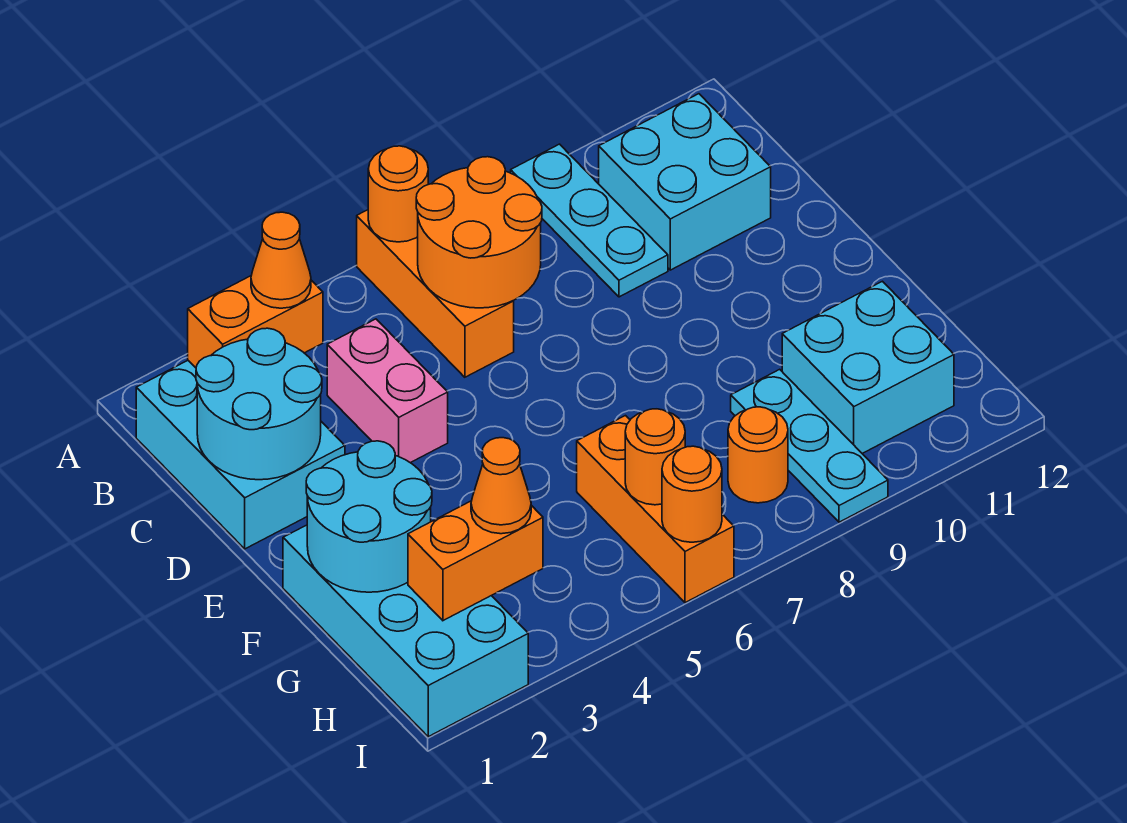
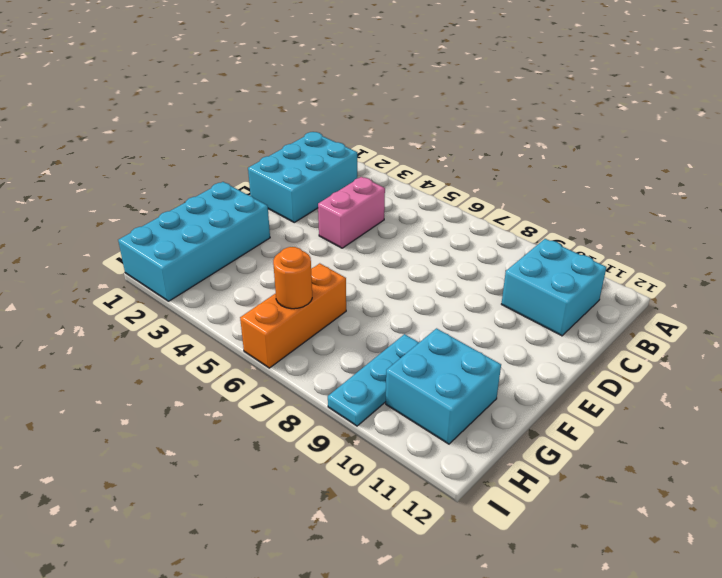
none -> orange 1x3 brick [357,210,514,377]
none -> cyan 1x3 plate [511,144,668,297]
none -> orange 1x1 round brick [728,407,788,503]

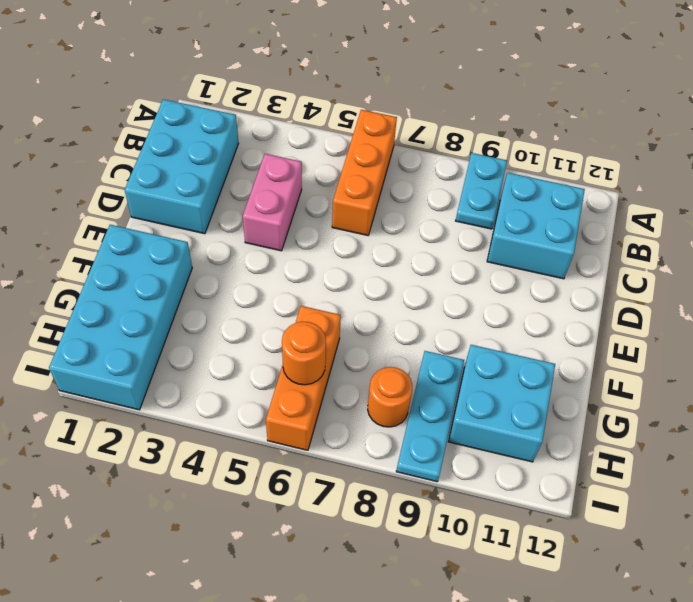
cyan 1x2 plate [456,153,507,229] -> cyan 1x3 plate [511,144,668,297]
none -> orange 1x1 round brick [368,146,428,242]
none -> orange 1x2 brick [188,276,323,368]
none -> orange 2x2 round brick [416,157,542,308]

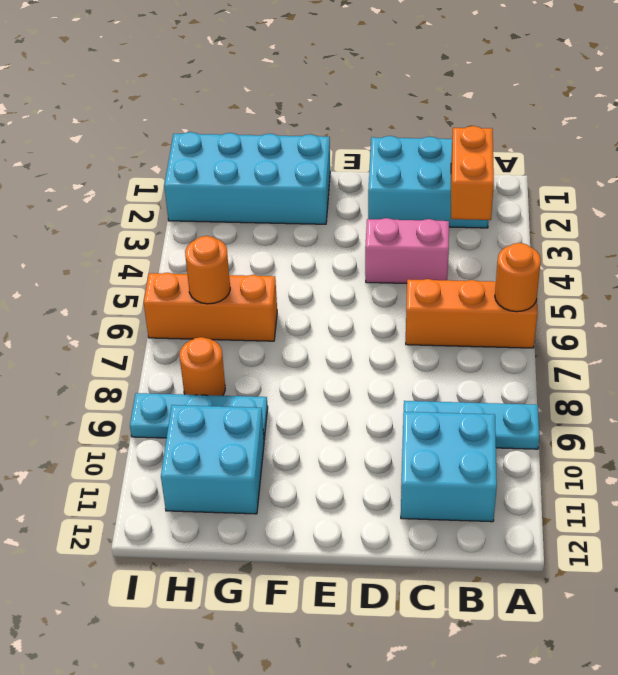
none -> orange 2x2 round brick [416,157,542,308]
none -> cyan 2x2 round brick [196,328,322,480]
none -> cyan 2x2 round brick [306,441,432,592]

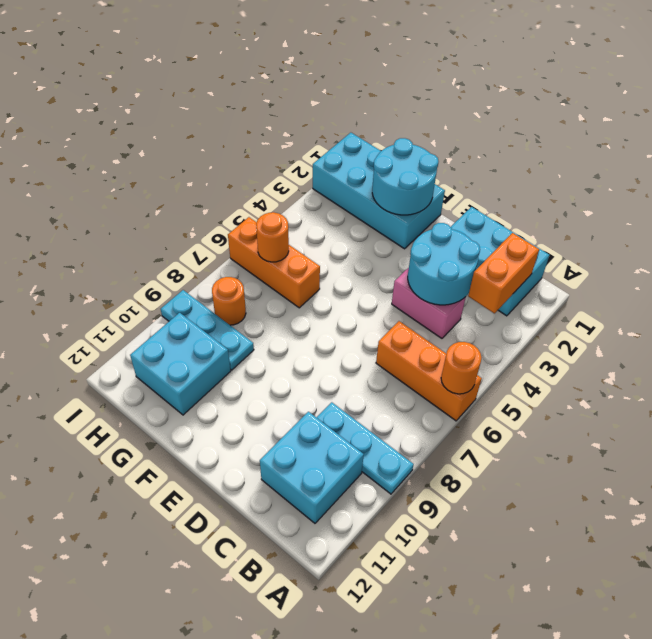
cyan 2x2 round brick [408,223,480,305] -> cyan 2x2 round brick moved to [196,328,322,480]
none -> orange 2x2 round brick [416,157,542,308]
none -> orange 1x2 brick [408,501,543,621]
none -> orange 1x1 round brick [662,446,722,542]

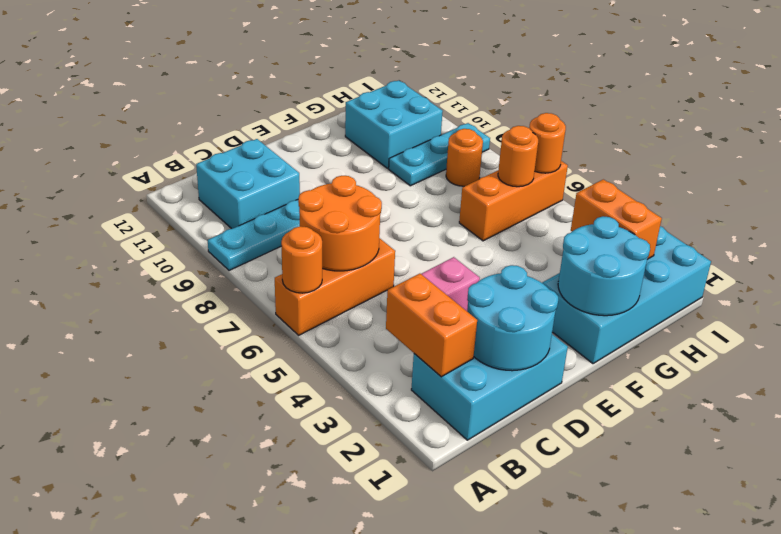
none -> orange 1x1 cone [251,212,311,308]
none -> orange 1x1 cone [471,438,531,534]

